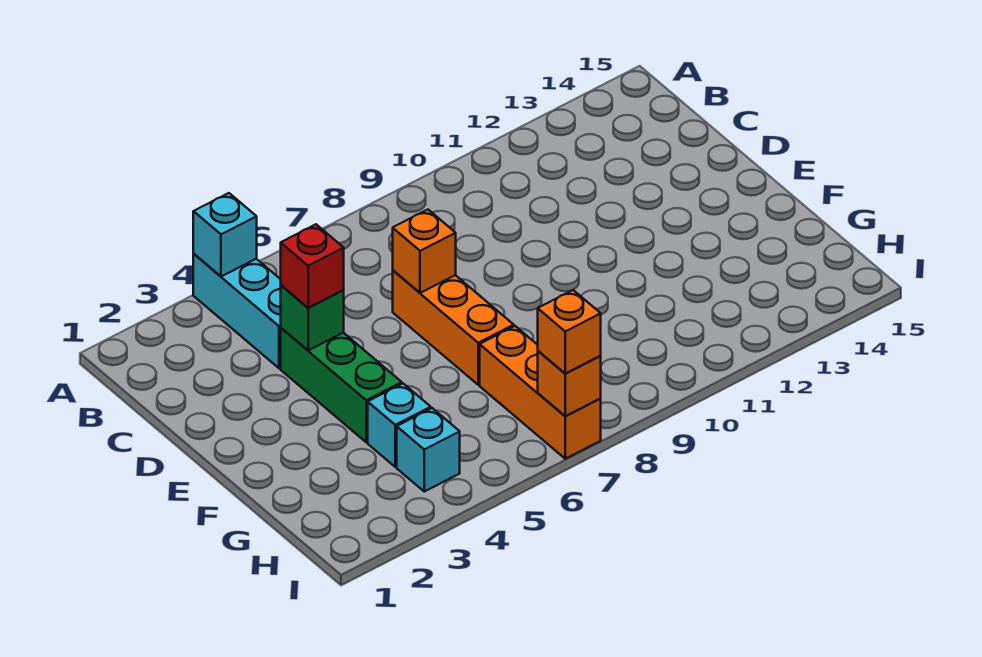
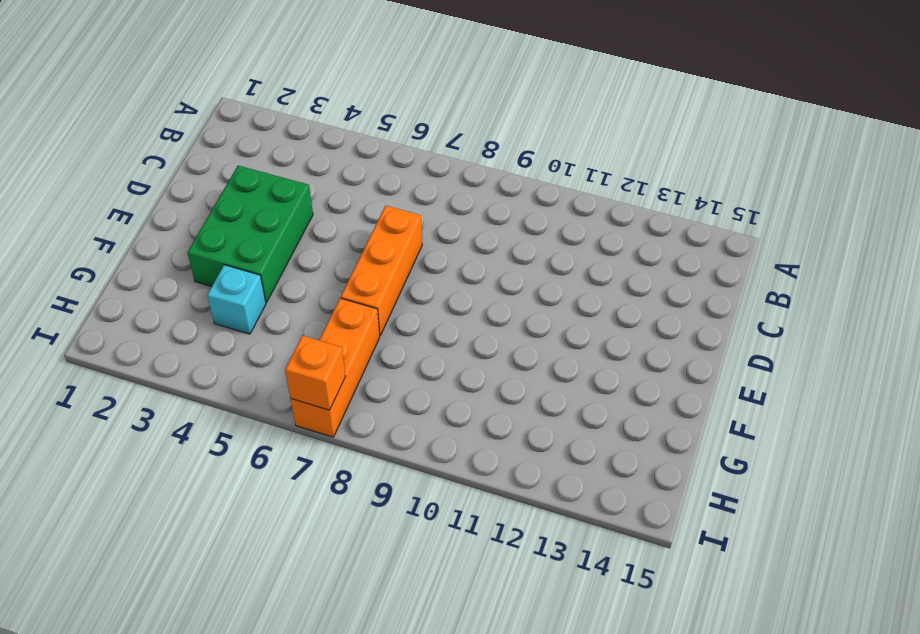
green 2x3 brick [187,165,313,302] -> green 1x3 brick [281,328,402,442]
none -> cyan 1x3 brick [193,254,281,368]
none -> cyan 1x1 brick [397,408,460,492]
none -> cyan 1x1 brick [193,193,257,277]

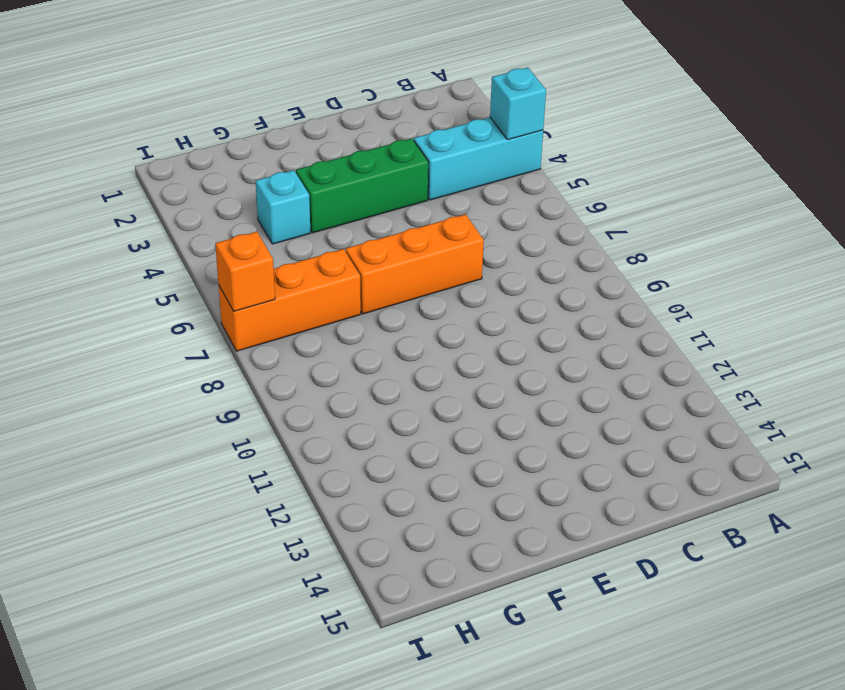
none -> cyan 1x1 brick [397,408,460,492]
none -> green 1x1 brick [281,285,344,350]
none -> orange 1x1 brick [393,210,456,293]

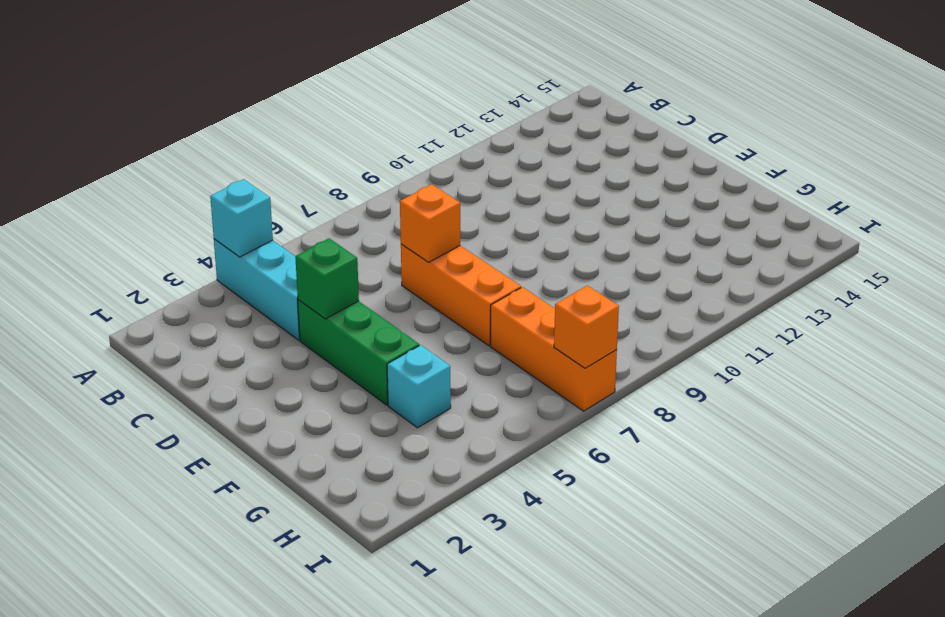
none -> cyan 1x1 brick [397,408,460,492]
none -> red 1x1 brick [281,224,344,308]
none -> orange 1x1 brick [538,290,601,373]

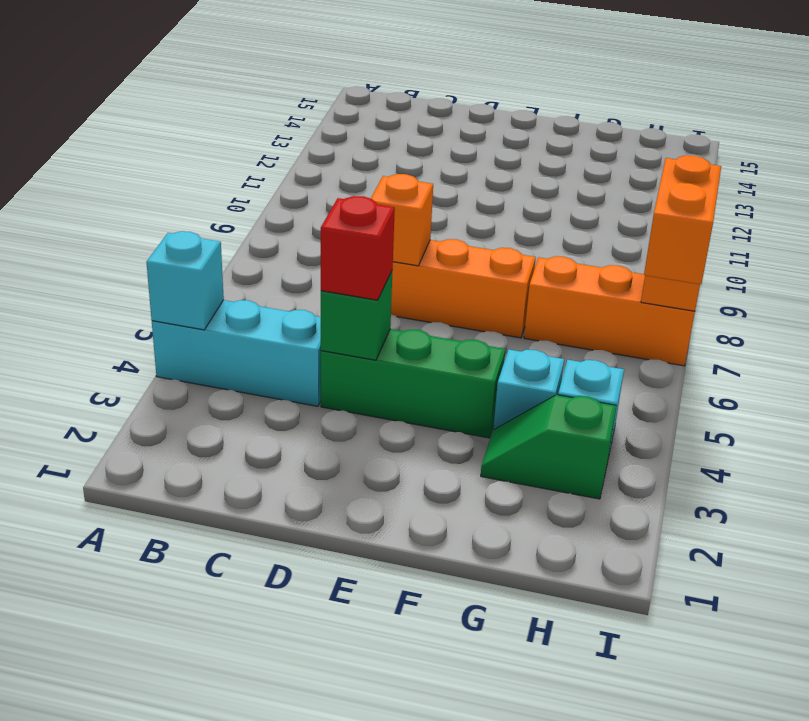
green 1x2 slope [481,395,617,499] -> none
orange 1x2 brick [644,155,721,284] -> orange 1x1 brick [538,290,601,373]

